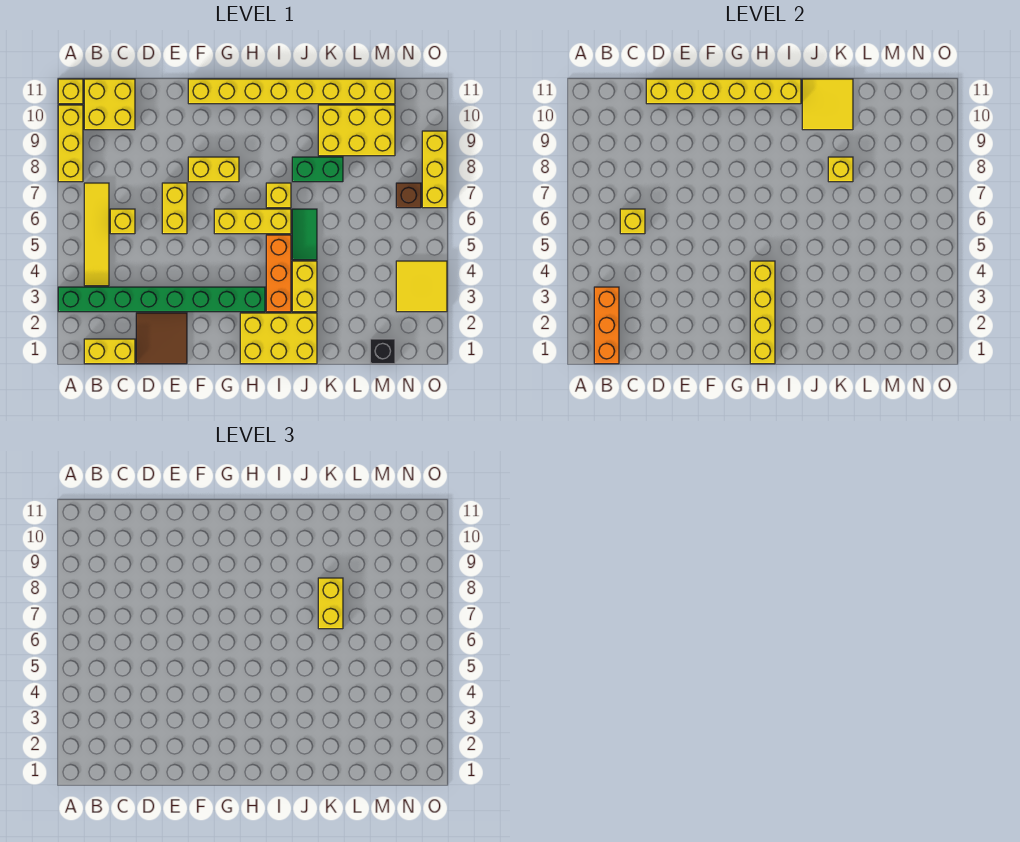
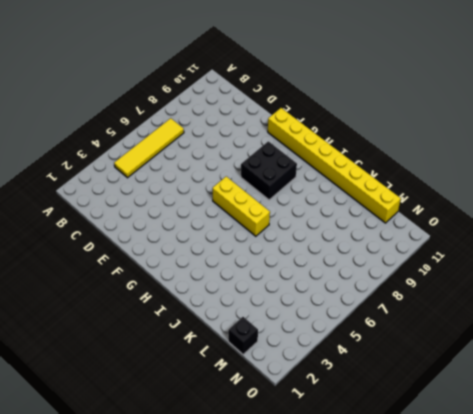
black 2x2 brick [241,141,297,200] -> yellow 1x2 brick [188,157,239,182]
none -> green 1x8 brick [58,287,265,312]
none -> yellow 1x3 brick [58,105,83,182]
none -> yellow 1x1 brick [58,79,83,104]
none -> yellow 1x2 brick [84,339,135,364]

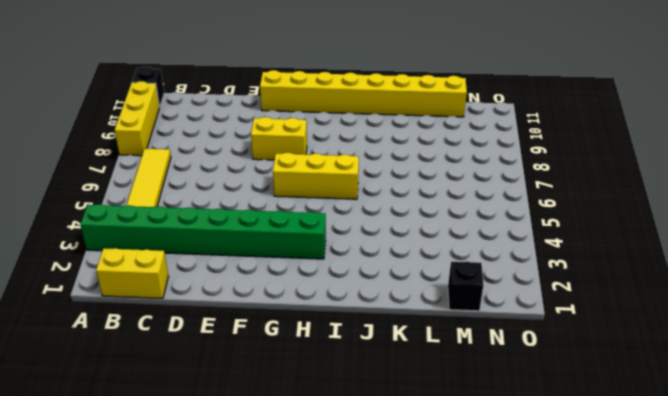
black 1x1 brick [132,67,164,107] -> yellow 1x1 brick [58,79,83,104]
none -> yellow 2x2 brick [84,79,135,130]
none -> yellow 1x1 brick [110,209,135,234]
none -> brown 2x2 tile [136,313,187,364]
none -> yellow 1x2 brick [162,183,187,234]

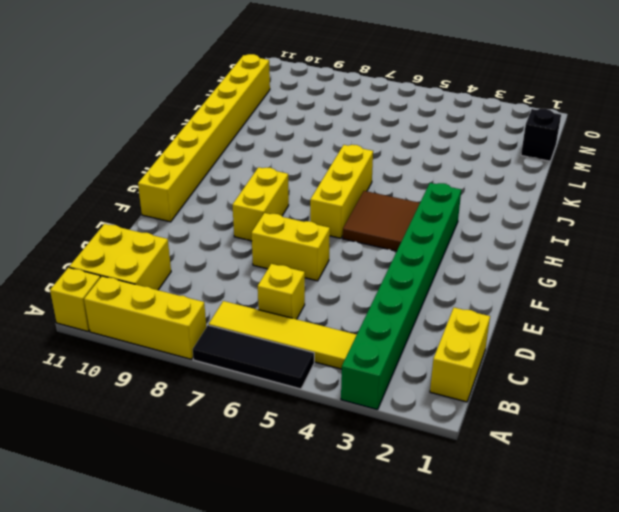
black 1x3 tile [192,325,314,389] -> none
brown 2x2 tile [343,191,420,251] -> brown 2x2 tile moved to [136,313,187,364]
none -> yellow 2x3 brick [240,313,317,364]
none -> orange 1x3 brick [266,235,291,312]
none -> yellow 1x1 brick [266,183,291,208]
none -> yellow 1x2 brick [292,261,317,312]

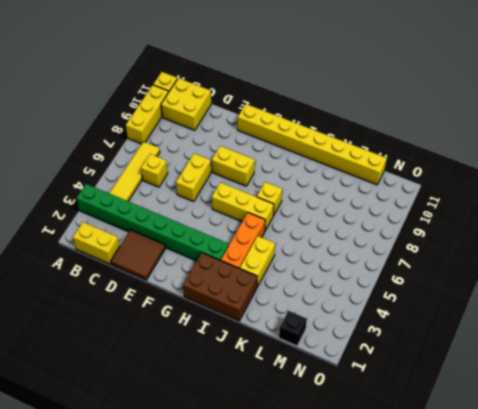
brown 2x3 brick [183,253,257,321] -> yellow 2x3 brick [240,313,317,364]
none -> green 1x2 tile [292,209,317,260]
none -> green 1x2 brick [292,157,343,182]
none -> yellow 2x3 brick [318,105,395,156]
none -> yellow 2x2 tile [396,261,447,312]

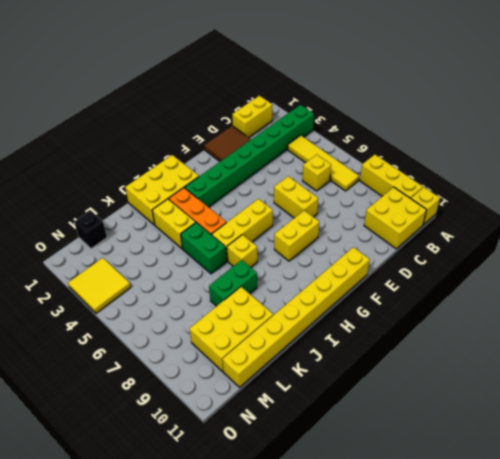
green 1x2 brick [181,222,226,274] -> green 1x2 tile [292,209,317,260]
none -> brown 1x1 brick [396,183,421,208]
none -> yellow 1x3 brick [422,131,447,208]
none -> orange 1x3 brick [594,287,619,364]
none -> yellow 1x1 brick [620,209,645,234]

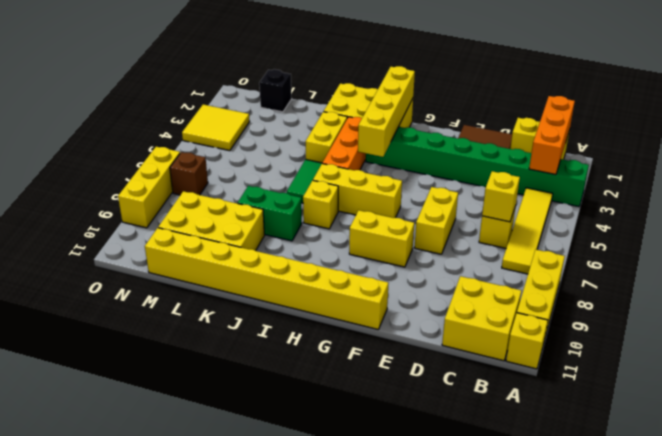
none -> yellow 1x6 brick [646,79,801,104]
none -> yellow 2x2 tile [802,79,853,130]
none -> yellow 1x1 brick [828,157,853,182]
none -> yellow 1x2 brick [318,578,343,629]

